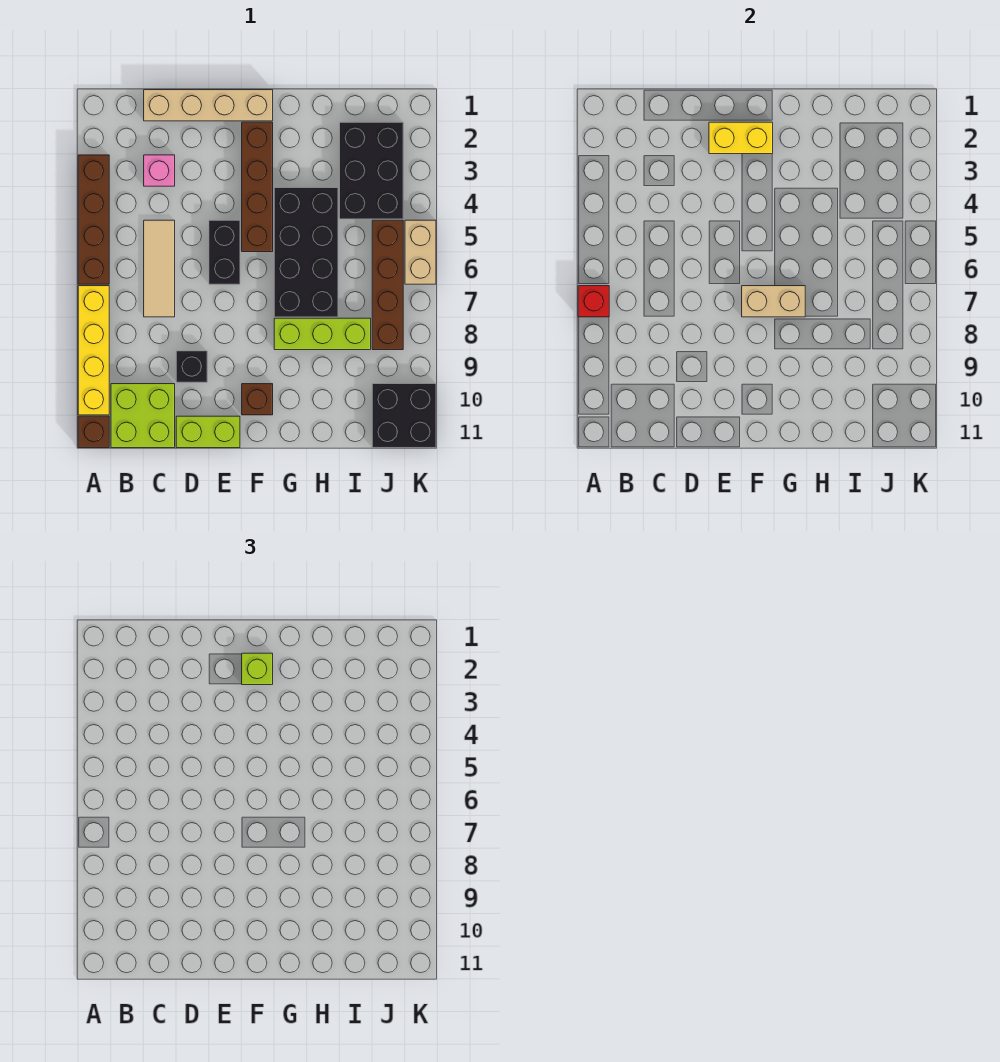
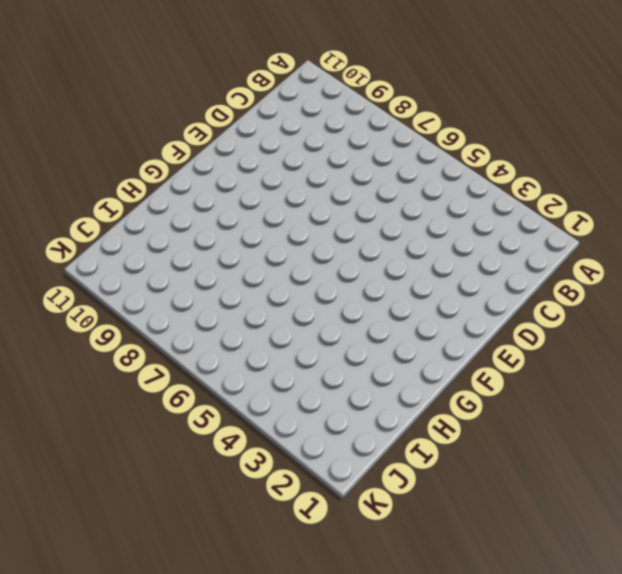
none -> brown 1x4 brick [78,155,109,284]
none -> yellow 1x4 brick [78,286,109,415]
none -> brown 1x1 brick [78,416,109,448]

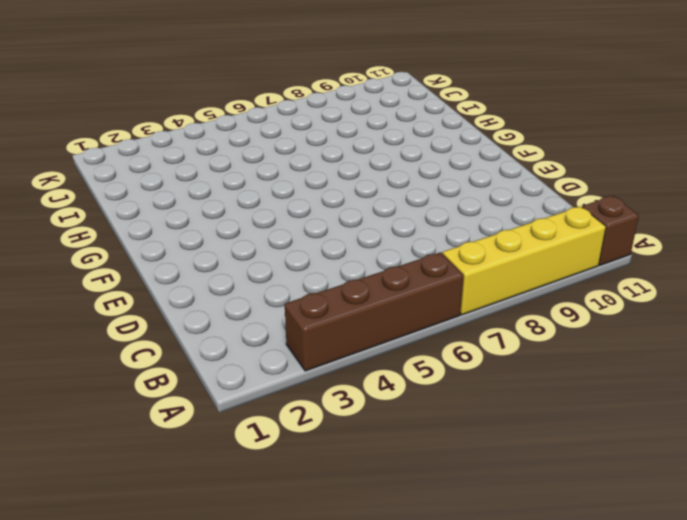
none -> lime 2x2 brick [111,384,175,448]
none -> tan 1x4 brick [144,90,273,121]
none -> pink 1x1 brick [144,155,175,186]

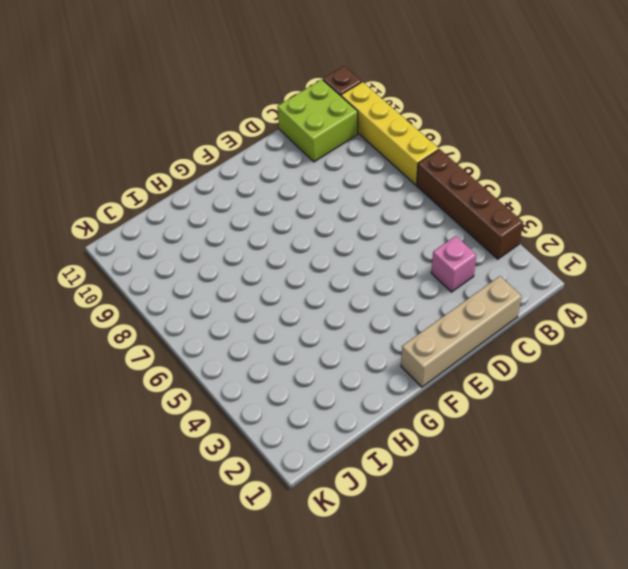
none -> tan 1x3 tile [144,220,175,317]
none -> black 1x1 brick [176,351,207,382]
none -> lime 1x2 brick [176,416,240,448]

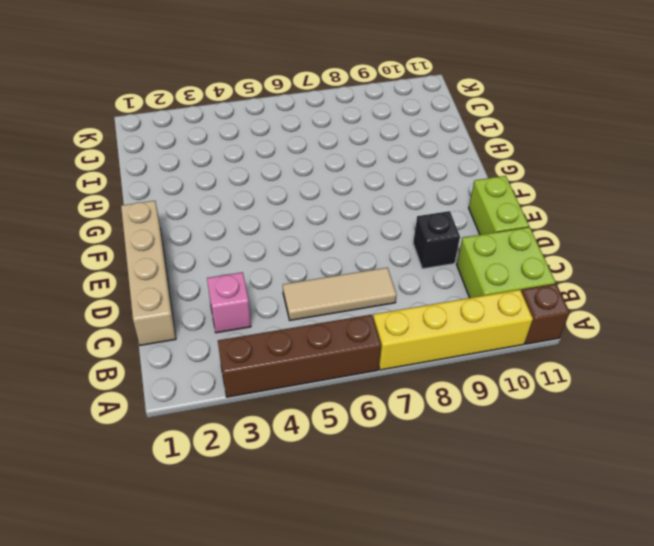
none -> black 1x2 brick [209,220,240,284]
none -> brown 1x4 brick [242,122,273,252]
none -> brown 1x1 brick [242,384,273,415]

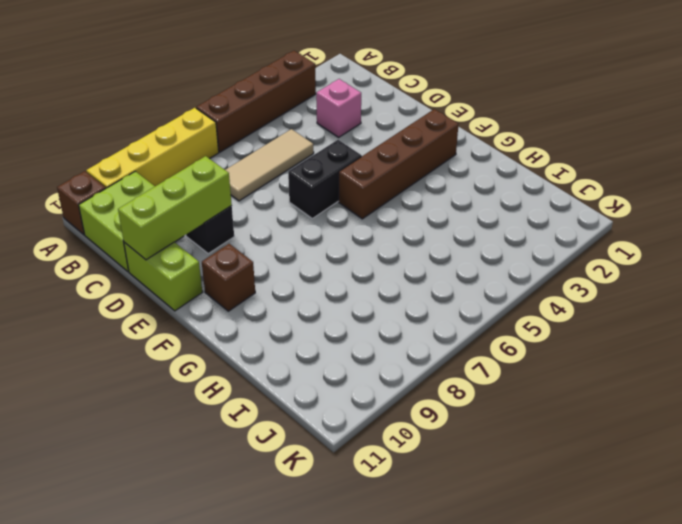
lime 1x3 brick [118,156,232,260] -> lime 1x3 brick turned to [274,318,371,350]
none -> tan 1x4 brick [144,90,273,121]
none -> black 2x4 brick [274,188,338,317]
none -> black 2x3 brick [340,122,403,219]

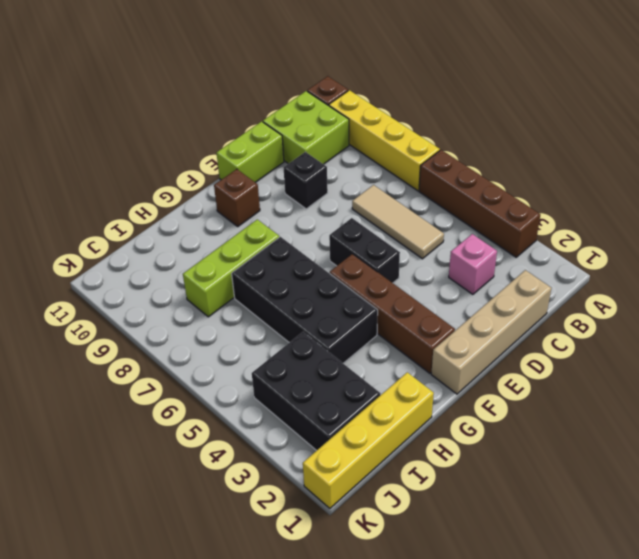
yellow 1x4 brick [303,372,434,508] -> none
none -> brown 1x4 brick [372,220,403,350]
none -> black 2x2 brick [372,384,436,448]
none -> tan 1x2 brick [405,220,436,284]

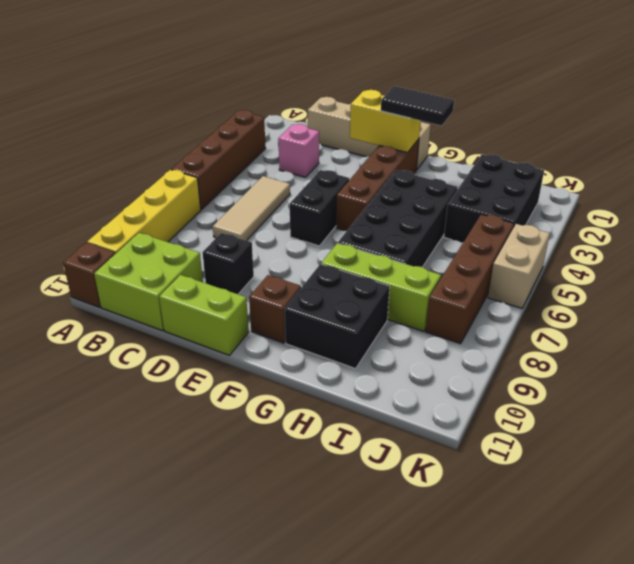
black 1x2 tile [381,86,454,126] -> lime 1x1 brick [242,653,273,685]
black 2x2 brick [285,264,390,369] -> black 2x2 brick moved to [372,384,436,448]
none -> red 1x1 brick [578,286,609,317]
none -> tan 1x2 brick [742,286,805,317]

